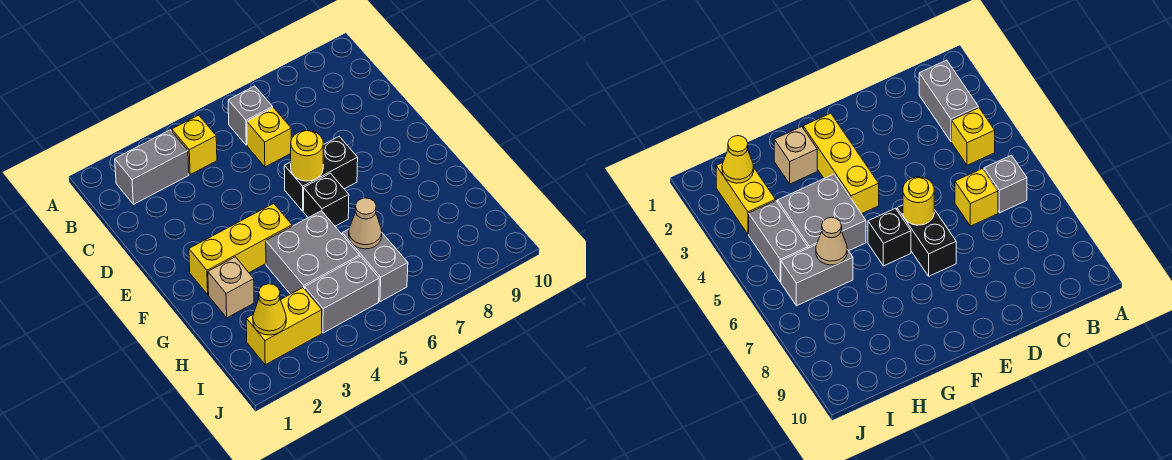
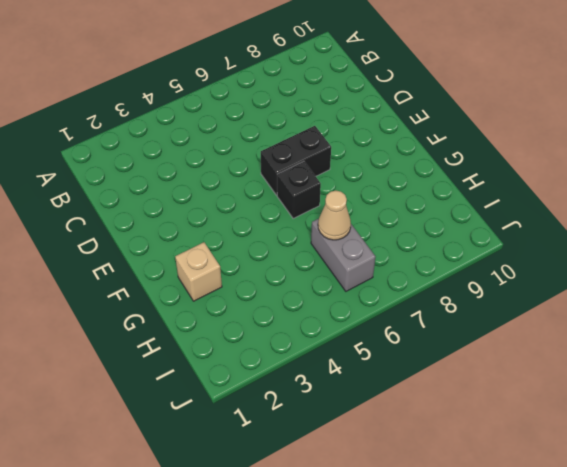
none -> grey 1x2 brick [115,130,189,204]
none -> yellow 1x1 brick [172,115,217,174]
none -> grey 1x1 brick [228,86,273,145]

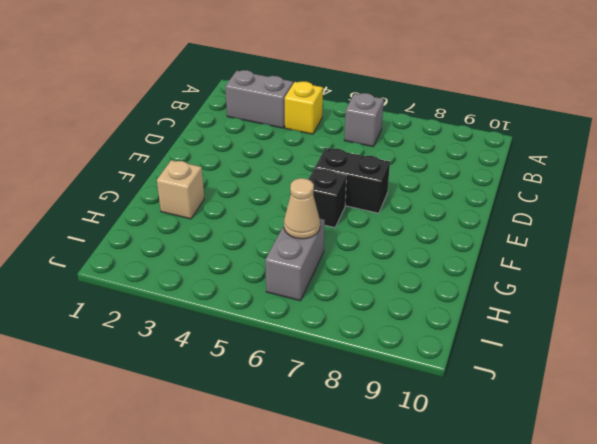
none -> yellow 1x1 brick [247,108,291,167]
none -> yellow 1x3 brick [189,204,292,295]
none -> grey 2x2 brick [266,211,360,294]

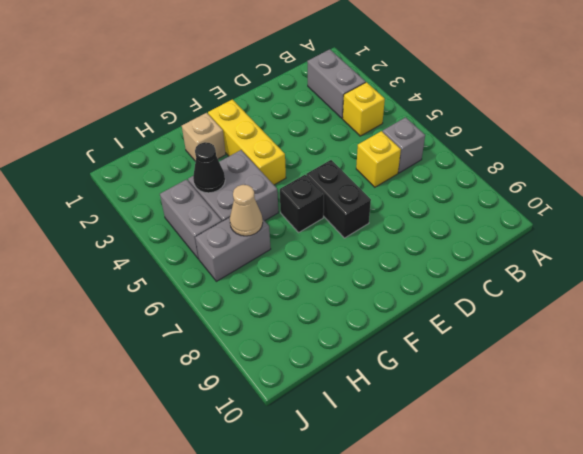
black 1x1 cone [193,142,225,193] -> none
none -> yellow 1x2 brick [246,288,322,365]
none -> yellow 1x1 round brick [291,130,323,181]
none -> yellow 1x1 cone [253,284,286,335]

